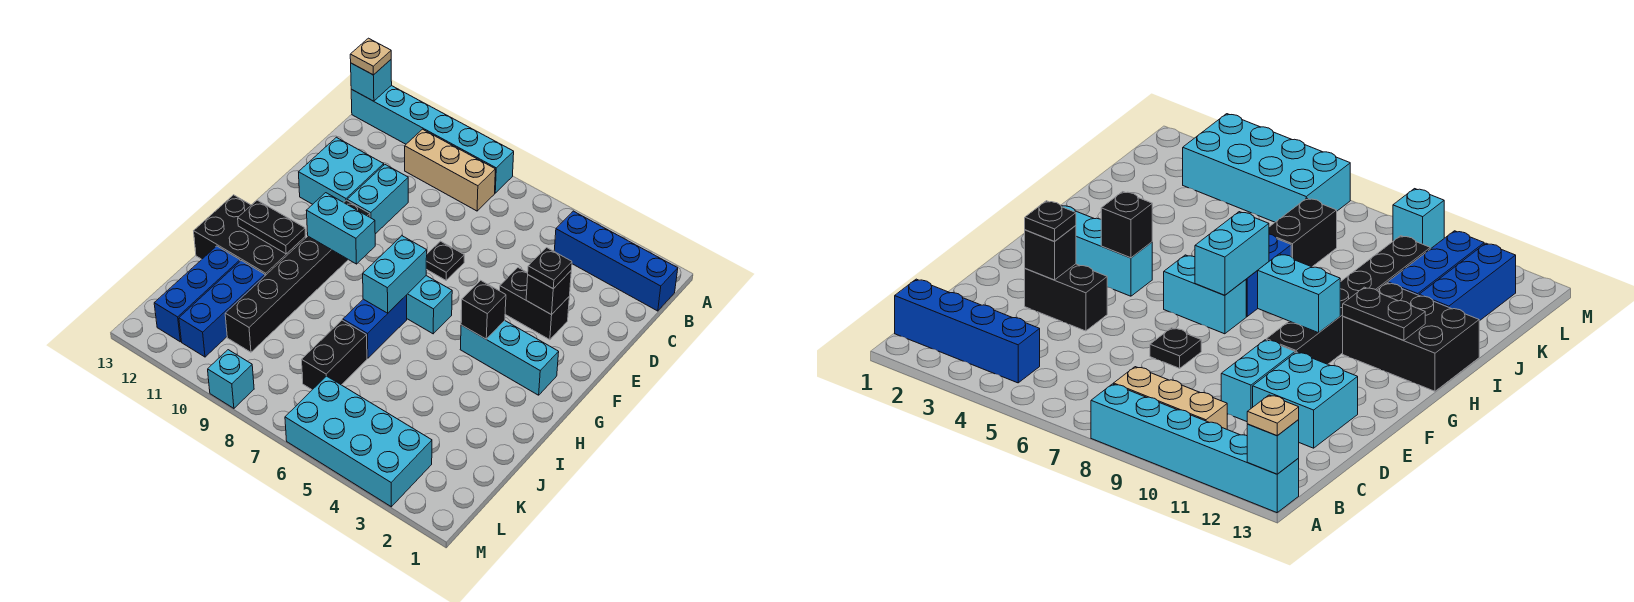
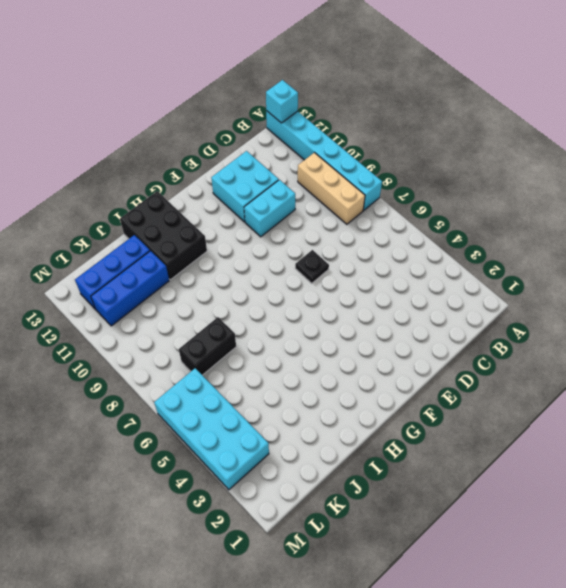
none -> blue 1x4 brick [554,211,678,311]
none -> black 1x2 brick [500,268,569,340]
none -> black 1x6 brick [225,200,370,352]

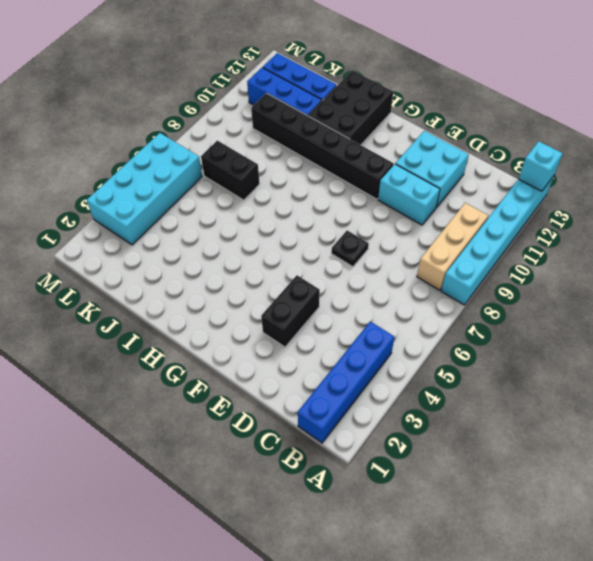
none -> cyan 1x3 brick [460,321,559,395]
none -> cyan 1x2 brick [407,276,452,334]
none -> blue 1x2 brick [343,295,407,358]

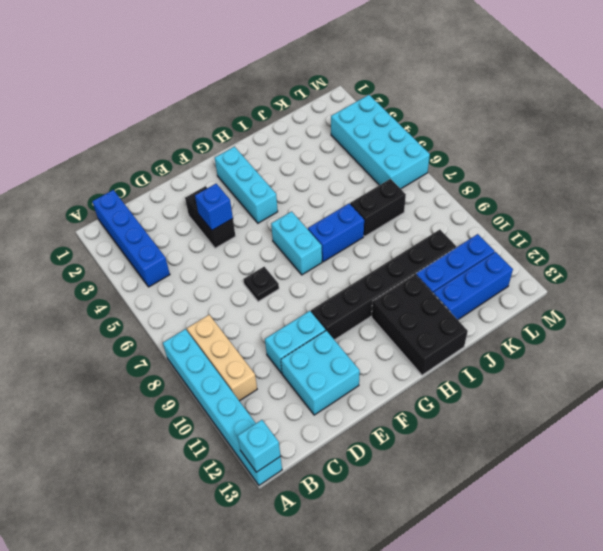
blue 1x1 brick [195,184,233,230] -> none
none -> cyan 1x1 brick [208,350,254,408]
none -> black 1x1 brick [526,271,571,315]
none -> black 1x1 brick [461,280,506,339]

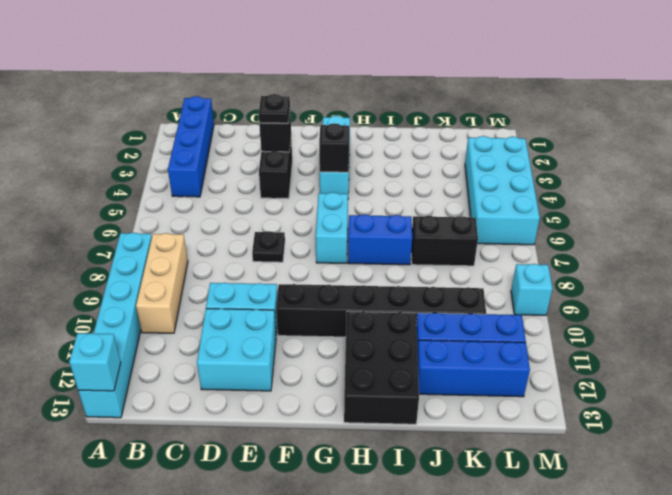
none -> cyan 1x2 brick [363,236,427,313]
none -> cyan 1x2 brick [306,193,375,264]
none -> black 1x2 plate [238,200,305,254]

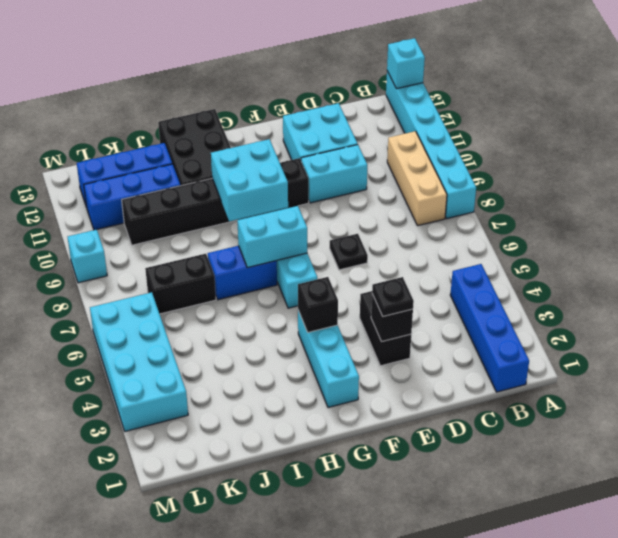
cyan 2x2 brick [211,139,288,221] -> cyan 1x2 brick [306,193,375,264]
none -> black 1x2 plate [238,200,305,254]
none -> tan 1x1 plate [350,38,391,75]

